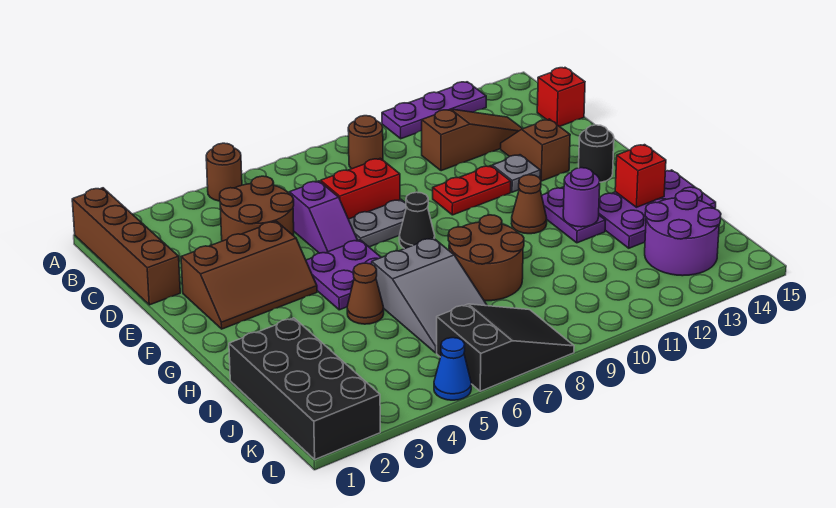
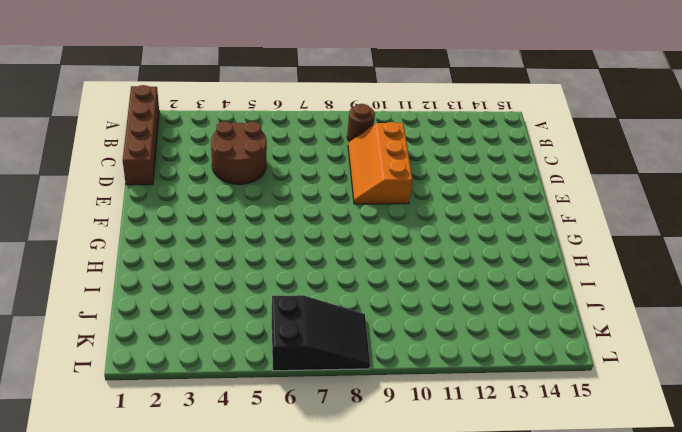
orange 2x3 slope [348,122,413,204] -> red 1x2 plate [433,166,511,215]
none -> brown 1x1 round brick [206,143,242,201]
none -> purple 1x3 plate [382,82,486,139]
none -> brown 1x3 slope [422,109,522,171]

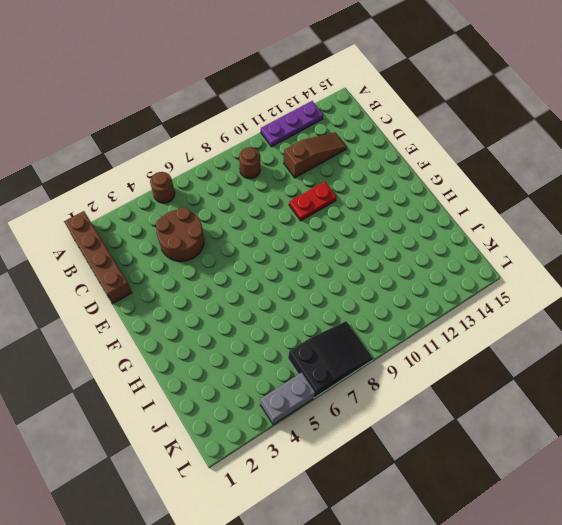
grey 1x2 brick [260,373,315,425] -> blue 1x1 cone [434,338,471,400]
none -> red 1x1 brick [537,68,585,127]
none -> purple 1x2 slope [289,181,358,253]
none -> red 1x2 brick [321,158,400,219]

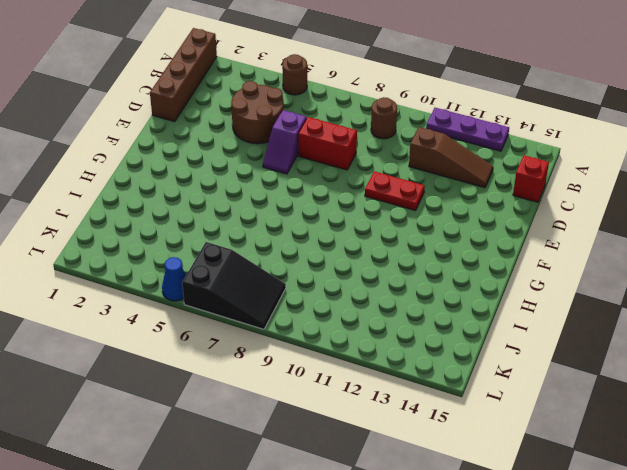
none -> brown 1x2 slope [501,119,570,181]
none -> brown 2x3 slope [181,221,317,329]
none -> grey 1x2 plate [349,200,406,247]

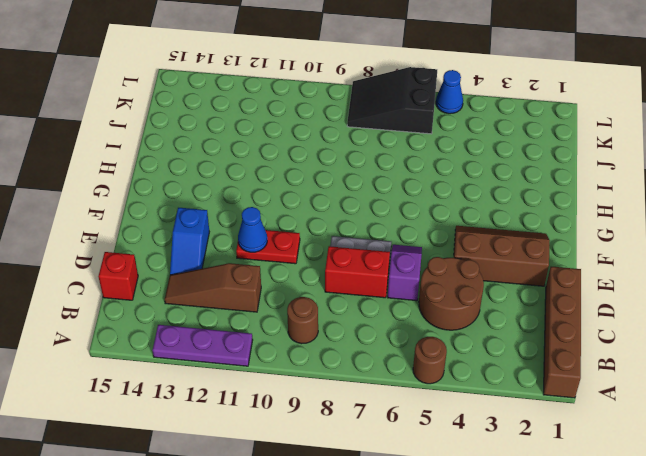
blue 1x2 slope [170,208,209,275] -> brown 1x2 slope [501,119,570,181]
blue 1x1 cone [238,207,267,252] -> none
none -> grey 1x1 plate [492,155,540,192]
none -> purple 2x2 plate [306,240,381,310]
none -> black 1x1 cone [399,192,435,249]

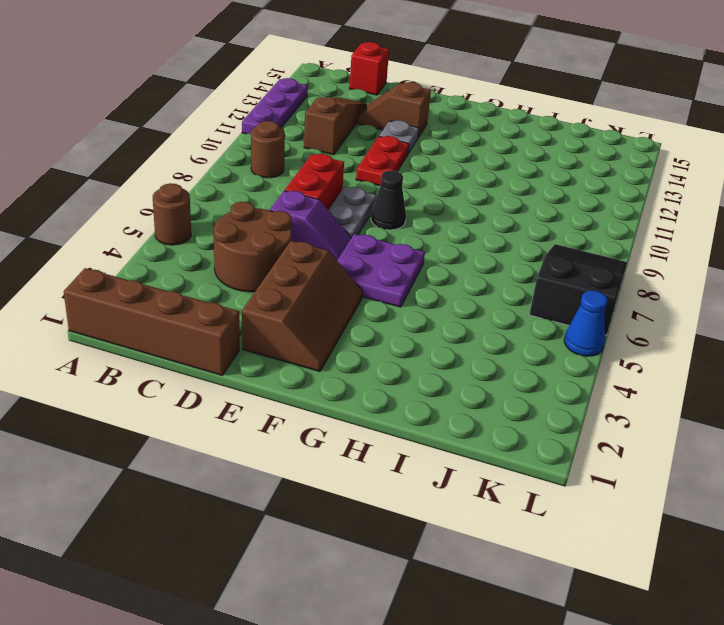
none -> black 1x1 round brick [579,125,614,182]
none -> brown 1x1 cone [512,175,547,234]
none -> purple 1x2 plate [542,187,606,243]

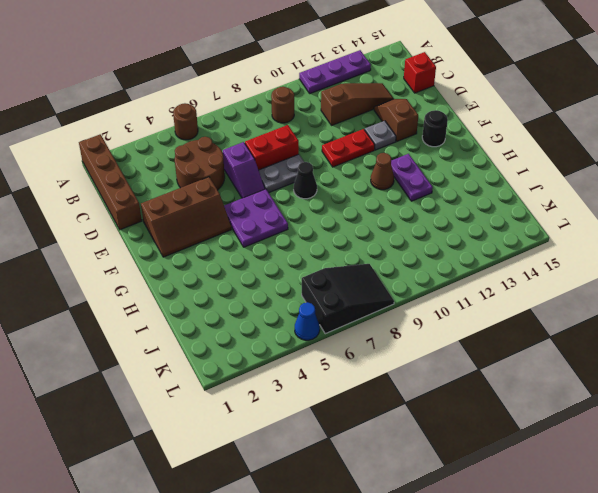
none -> brown 1x1 cone [347,263,384,324]
none -> grey 2x3 slope [372,238,487,353]
none -> brown 2x2 round brick [448,215,524,301]

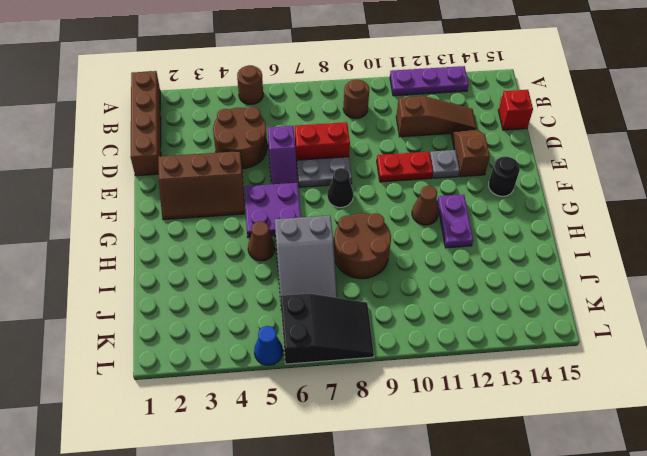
none -> purple 2x3 plate [599,170,716,248]
none -> black 2x4 brick [229,318,380,459]
none -> purple 2x2 round brick [645,191,721,276]

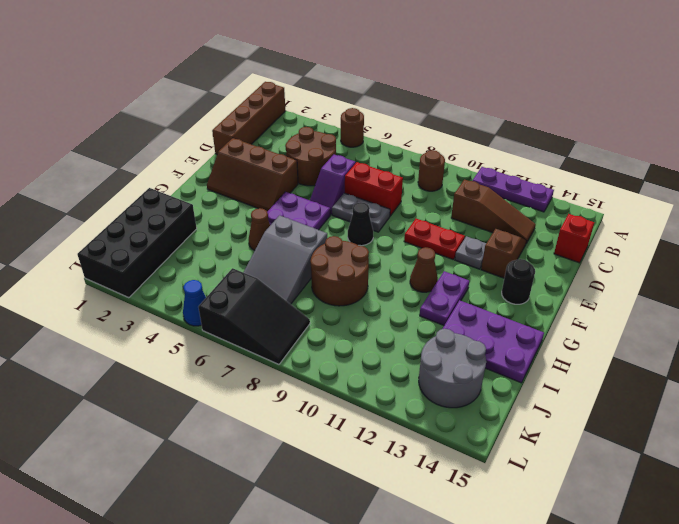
grey 2x2 round brick [419,329,486,408] -> purple 2x2 round brick [645,191,721,276]
none -> purple 1x1 round brick [563,168,600,227]
none -> red 1x1 brick [615,145,666,207]

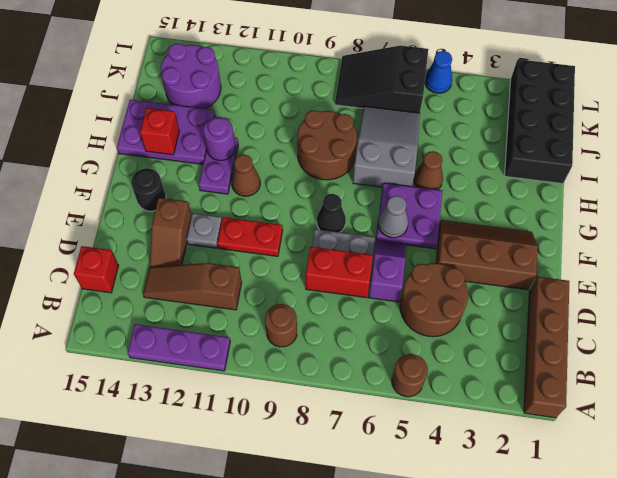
grey 1x1 cone [378,196,408,238] -> none

